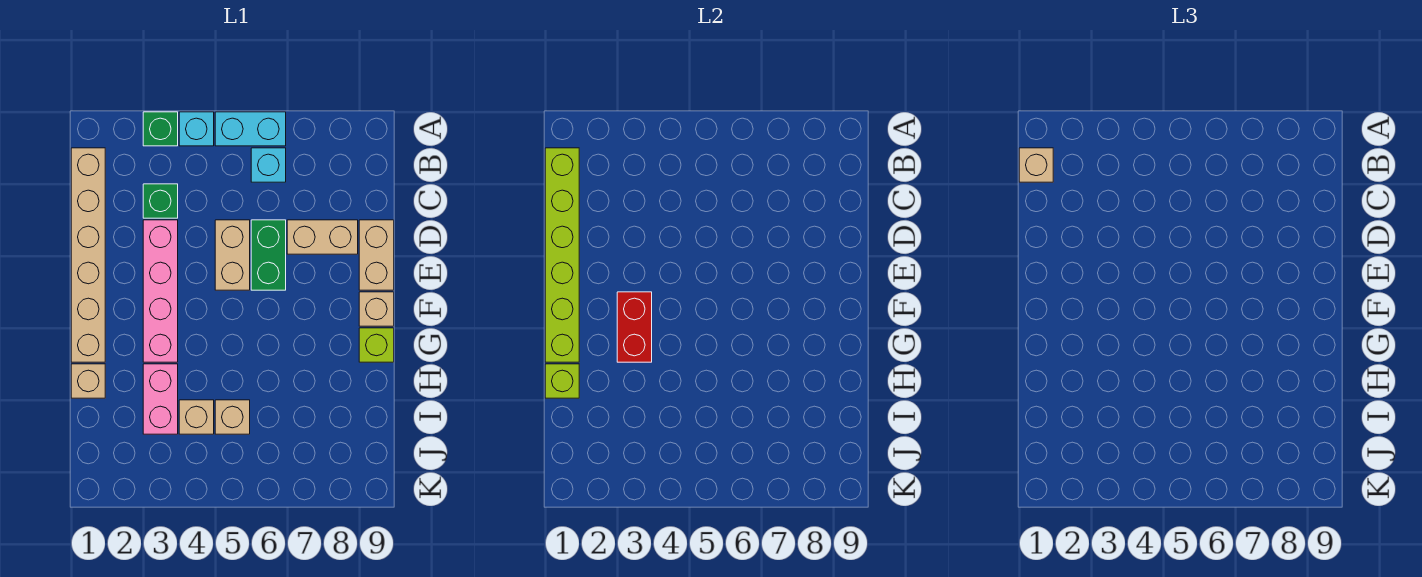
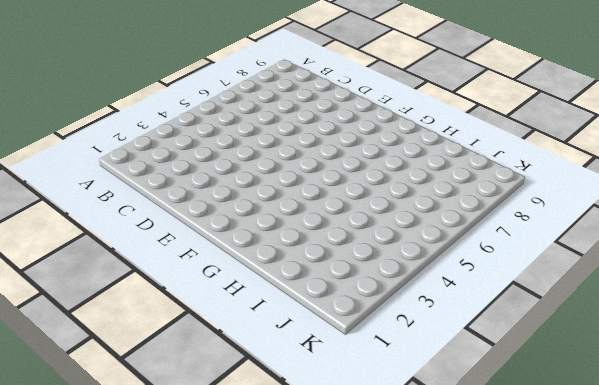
none -> green 1x1 brick [143,112,178,146]
none -> cyan 1x1 brick [179,112,214,146]
none -> cyan 1x2 brick [215,112,286,146]

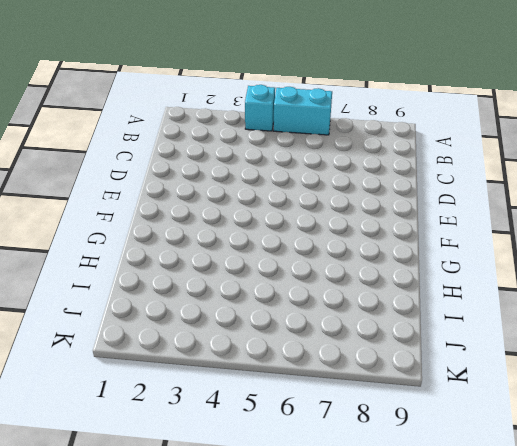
none -> green 1x1 brick [143,112,178,146]
none -> tan 1x6 brick [71,148,105,362]
none -> cyan 1x1 brick [251,148,286,182]

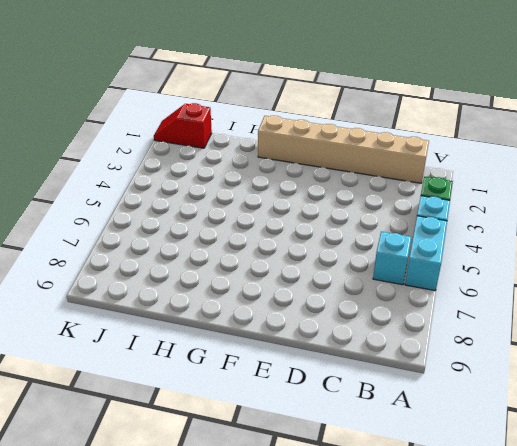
red 1x2 slope [154,103,212,148] -> none
none -> green 1x1 brick [143,184,178,218]
none -> pink 1x4 brick [143,220,178,362]
none -> tan 1x2 brick [215,220,250,290]

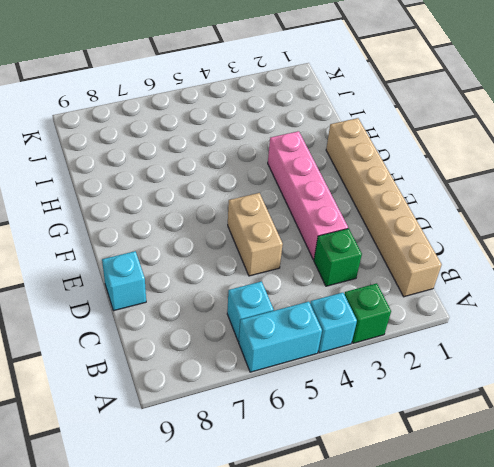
cyan 1x1 brick [102,251,146,311] -> tan 1x2 brick [359,220,394,290]
none -> green 1x2 brick [251,220,286,290]
none -> tan 1x2 brick [287,220,358,254]
none -> tan 1x1 brick [359,292,394,326]

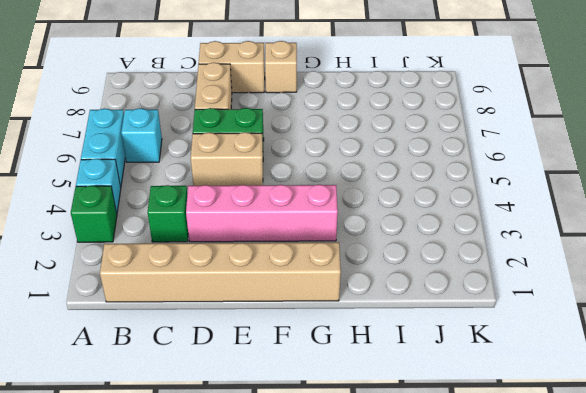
none -> lime 1x1 brick [359,328,394,362]
none -> tan 1x1 brick [71,364,105,398]
none -> pink 1x2 brick [143,364,178,434]

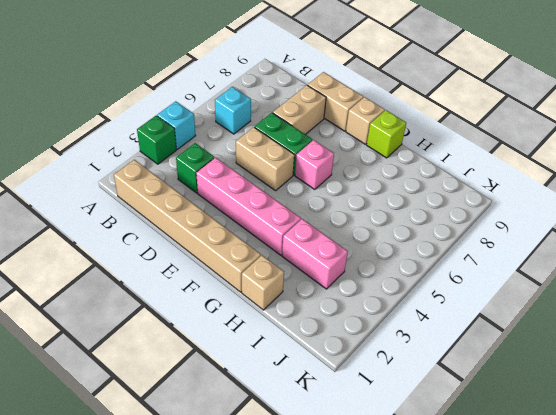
pink 1x1 brick [295,140,334,190] -> none
none -> cyan 1x2 brick [215,112,286,146]
none -> tan 1x1 brick [179,400,214,434]
none -> tan 1x1 brick [215,400,250,434]

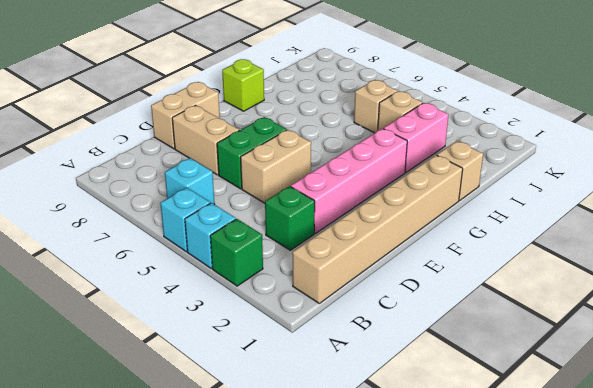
cyan 1x1 brick [160,188,210,252] -> cyan 1x2 brick [215,112,286,146]
none -> tan 1x1 brick [359,292,394,326]
none -> lime 1x6 brick [545,148,579,362]
none -> red 1x2 brick [617,292,652,362]

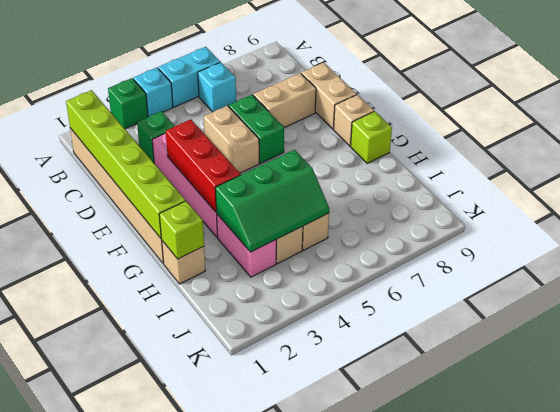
red 1x3 brick [166,119,241,212] -> red 1x2 brick [617,292,652,362]
green 2x3 slope [215,150,329,252] -> none
none -> tan 1x1 brick [1019,148,1053,182]

